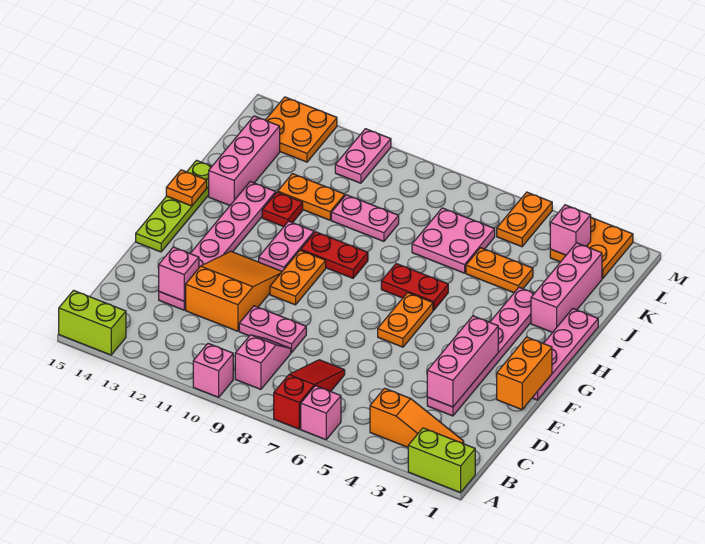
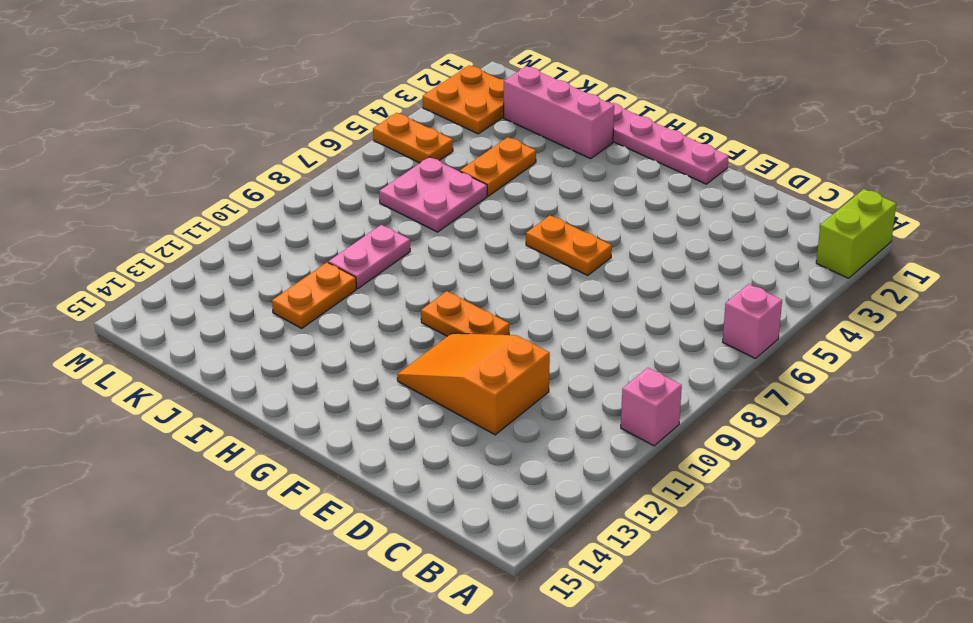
none -> red 1x3 slope [274,360,345,429]
none -> lime 1x2 brick [59,290,126,355]
none -> orange 1x3 slope [370,388,464,447]
none -> pink 1x2 slope [235,335,291,389]

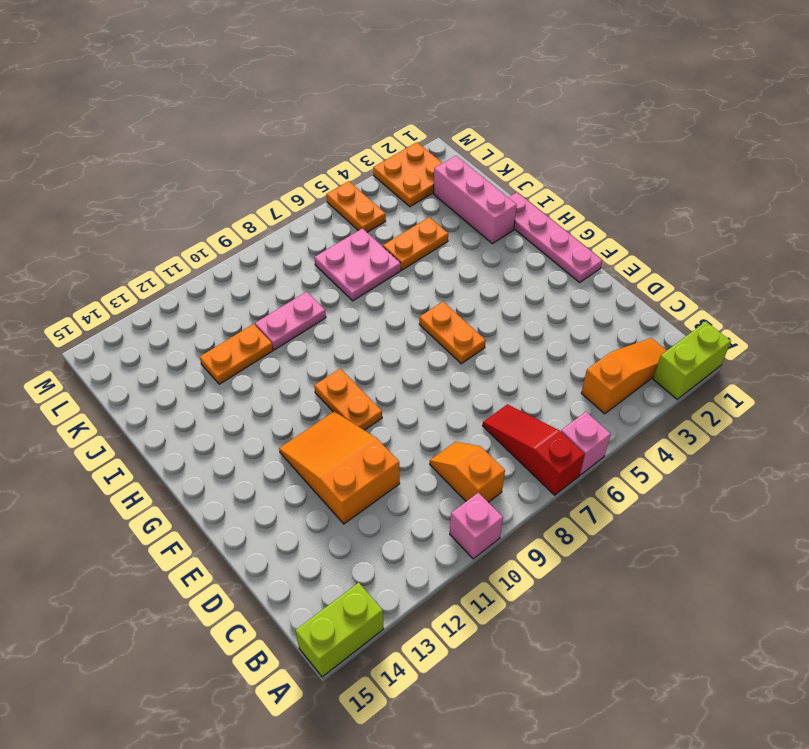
orange 1x2 slope [430,442,505,502] -> pink 1x2 slope [235,335,291,389]
none -> pink 1x6 plate [427,287,534,416]
none -> pink 1x2 plate [239,306,306,352]
none -> pink 1x6 plate [159,182,276,310]
none -> lime 1x4 plate [136,160,212,252]

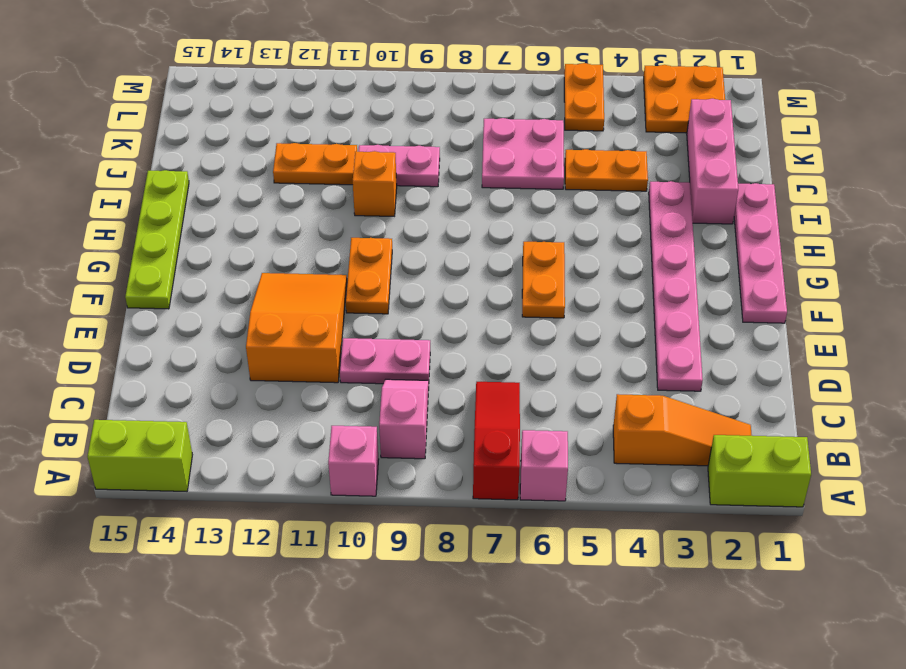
orange 1x1 brick [353,151,397,216] -> none
none -> pink 1x6 plate [159,182,276,310]
none -> pink 1x2 plate [259,221,314,271]
none -> red 1x2 plate [381,264,448,310]
none -> red 1x2 plate [301,232,368,278]

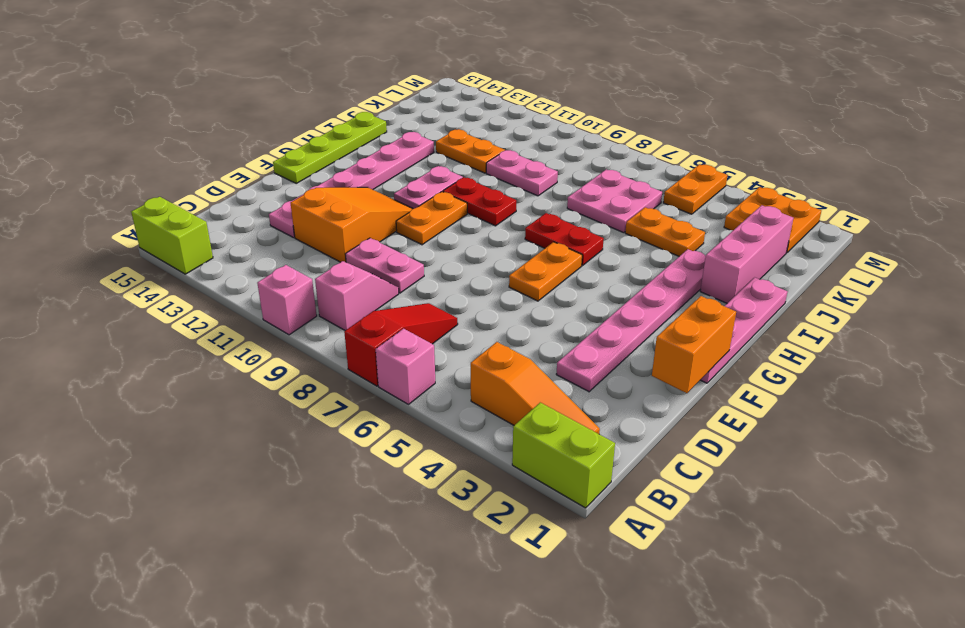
none -> red 1x1 plate [262,192,303,227]
none -> pink 1x3 brick [209,116,280,205]
none -> pink 1x2 plate [335,129,391,183]
none -> orange 2x2 plate [266,97,337,162]

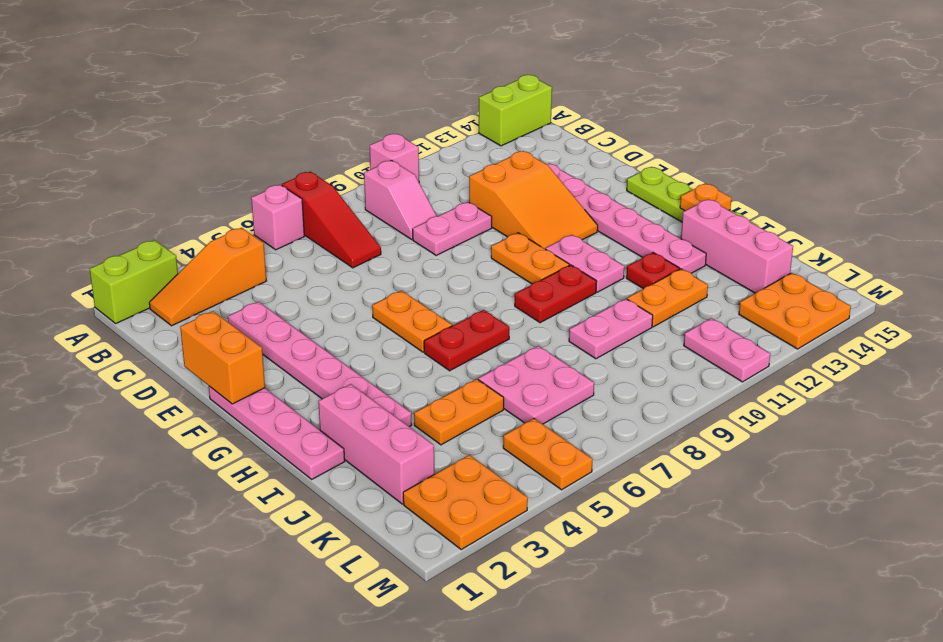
none -> pink 1x3 brick [427,316,498,407]
none -> pink 1x1 brick [159,247,199,301]
none -> pink 1x1 brick [550,205,591,255]

